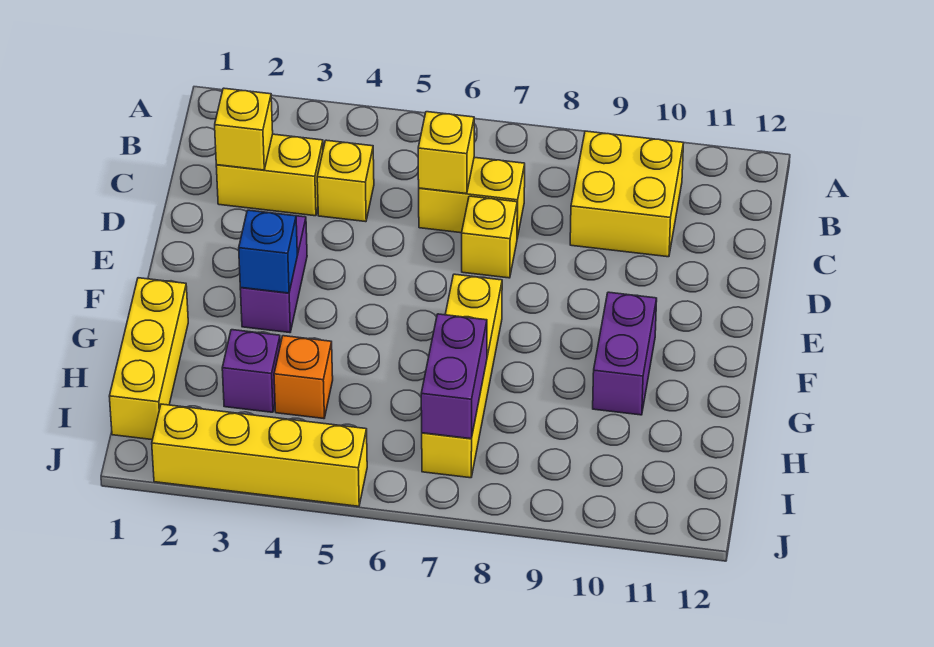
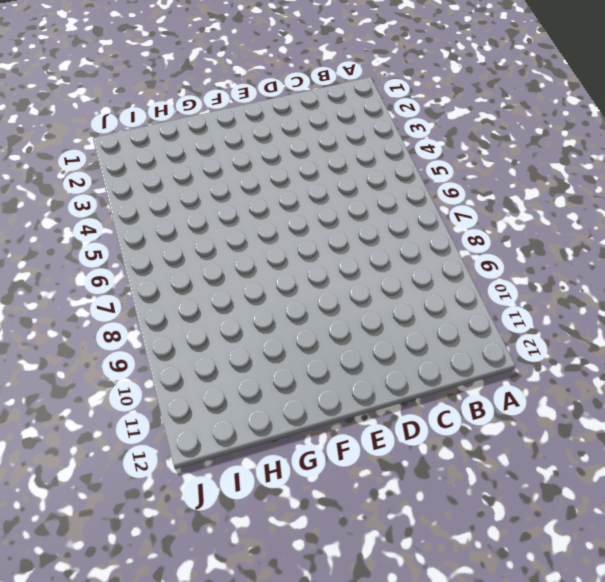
none -> yellow 2x2 brick [570,131,684,257]
none -> yellow 1x2 brick [216,134,323,216]
none -> yellow 1x1 brick [317,140,374,222]

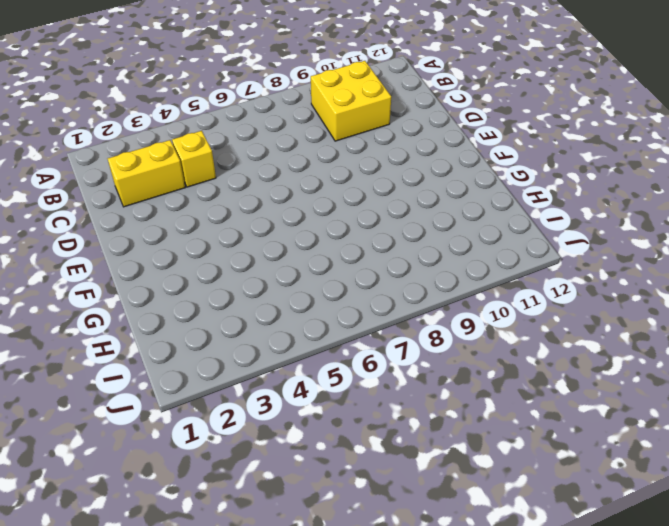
none -> yellow 1x2 brick [419,157,525,238]
none -> yellow 1x1 brick [462,196,517,278]
none -> purple 1x2 brick [240,216,307,333]

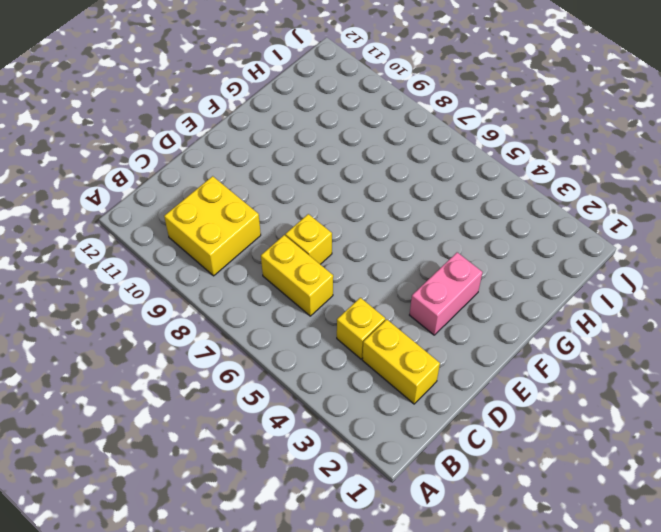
pink 1x2 brick [410,252,483,335] -> purple 1x2 brick [240,216,307,333]
none -> yellow 1x4 brick [422,274,502,478]
none -> purple 1x2 brick [593,292,657,415]
none -> yellow 1x3 brick [109,278,188,440]

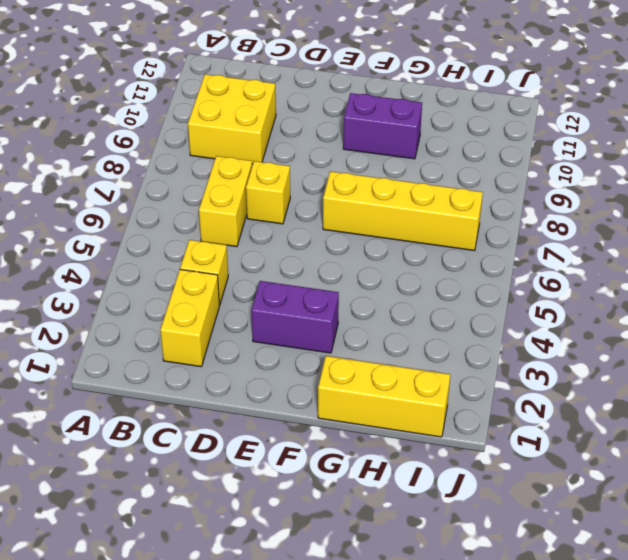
none -> purple 1x1 brick [222,330,280,412]
none -> orange 1x1 brick [274,336,333,419]
none -> yellow 1x4 brick [152,404,367,506]

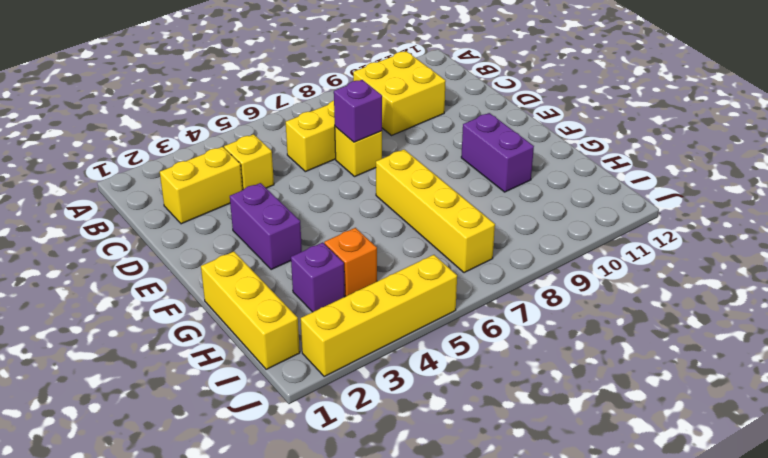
purple 1x1 brick [334,80,382,142] -> none
none -> yellow 1x1 brick [215,88,273,170]
none -> yellow 1x1 brick [418,112,474,194]
none -> blue 1x1 brick [239,210,297,293]

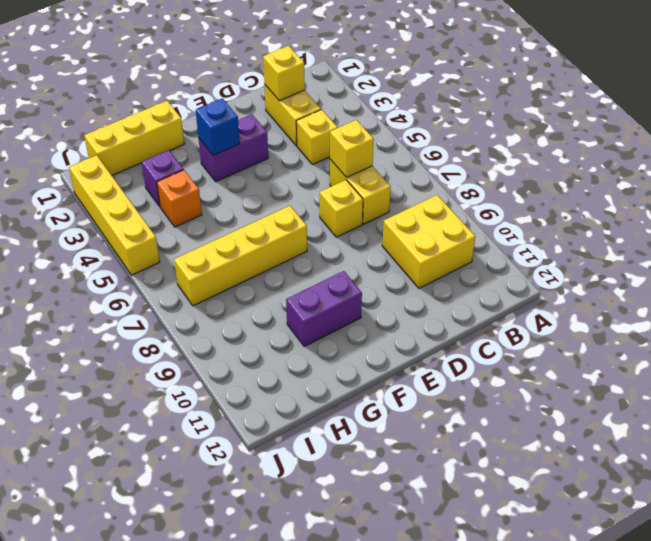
none -> purple 1x2 brick [421,314,487,439]

